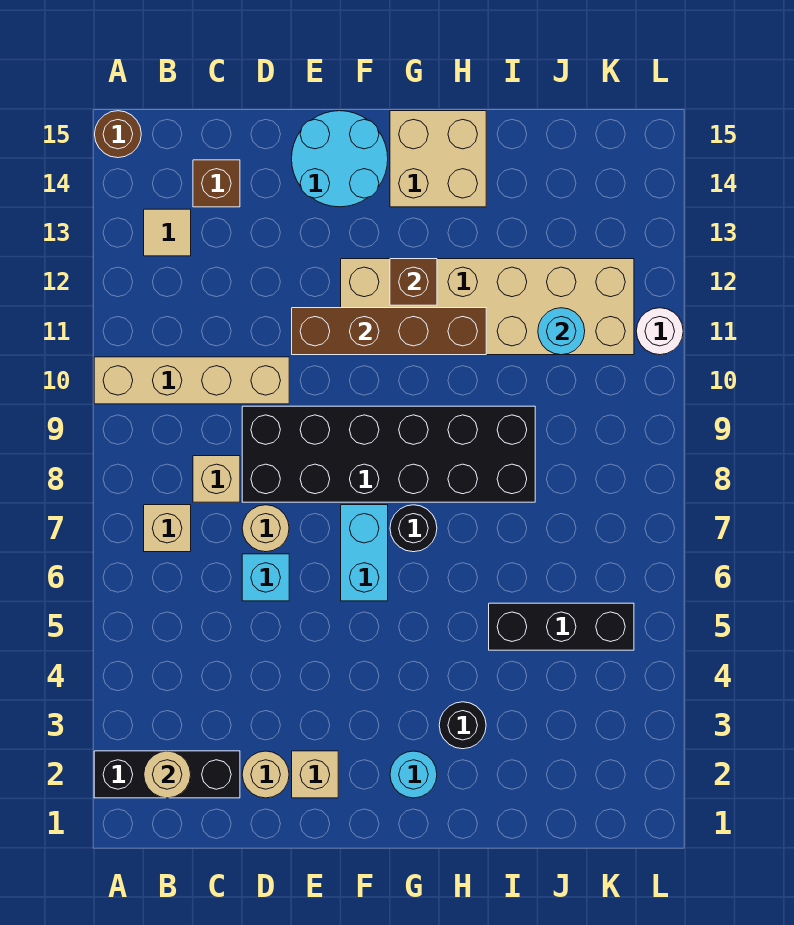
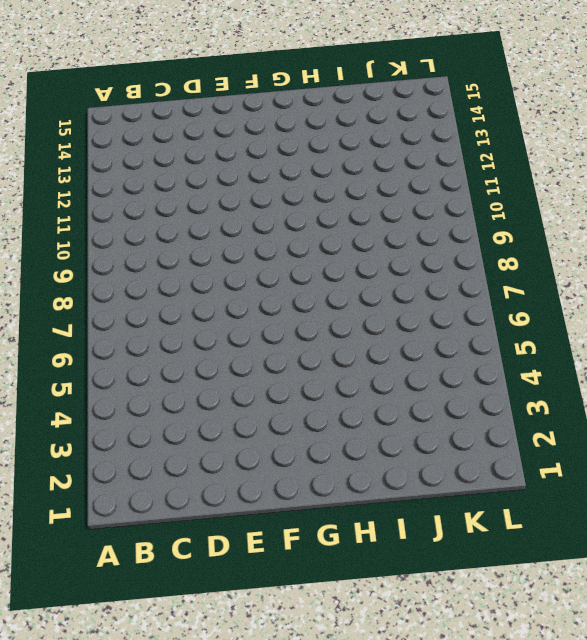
none -> black 1x3 brick [94,751,240,798]
none -> tan 1x4 brick [94,357,289,404]
none -> brown 1x1 round brick [95,111,141,158]

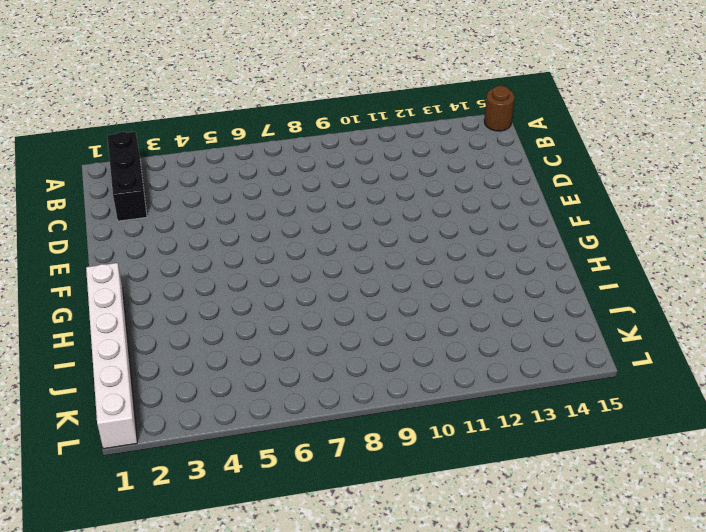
white 1x6 brick [86,263,137,449] -> none
none -> tan 1x4 brick [94,357,289,404]
none -> tan 1x1 brick [144,505,191,552]
none -> tan 1x1 tile [144,209,191,256]

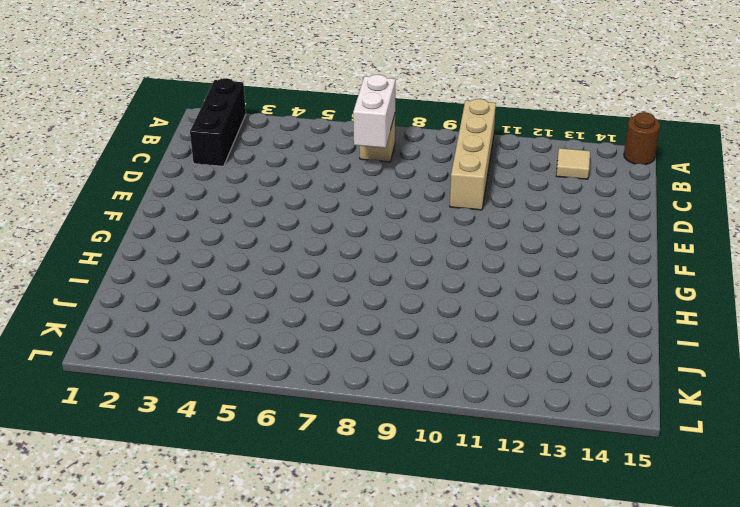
white 1x2 brick [353,75,395,148] -> none
none -> tan 1x1 brick [193,456,240,502]
none -> brown 1x1 brick [193,160,240,207]
none -> tan 1x1 round brick [242,751,289,798]

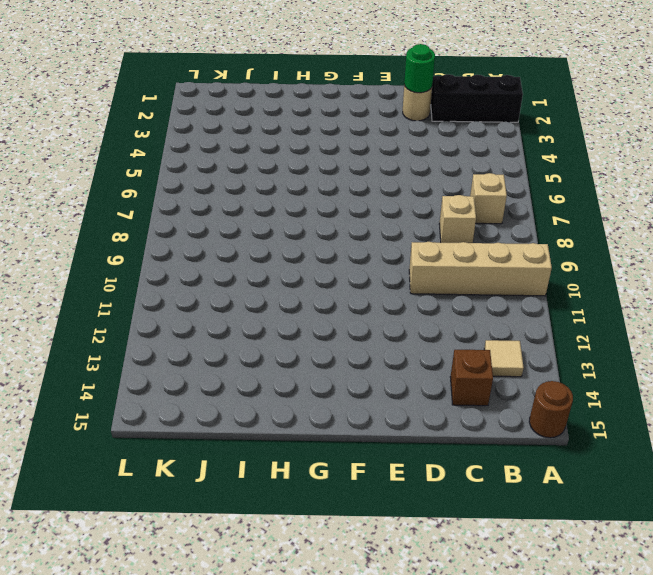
green 1x1 round brick [404,44,435,93] -> none
none -> cyan 1x1 brick [242,554,289,601]
none -> tan 1x1 round brick [242,505,289,552]
none -> black 2x6 brick [242,406,535,502]

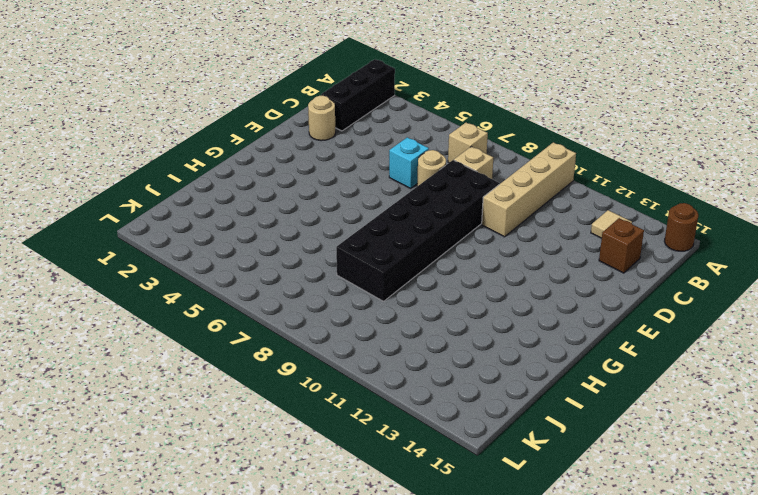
none -> tan 1x1 brick [292,751,338,798]
none -> cyan 2x2 round brick [292,111,388,207]
none -> cyan 1x2 brick [341,505,388,601]

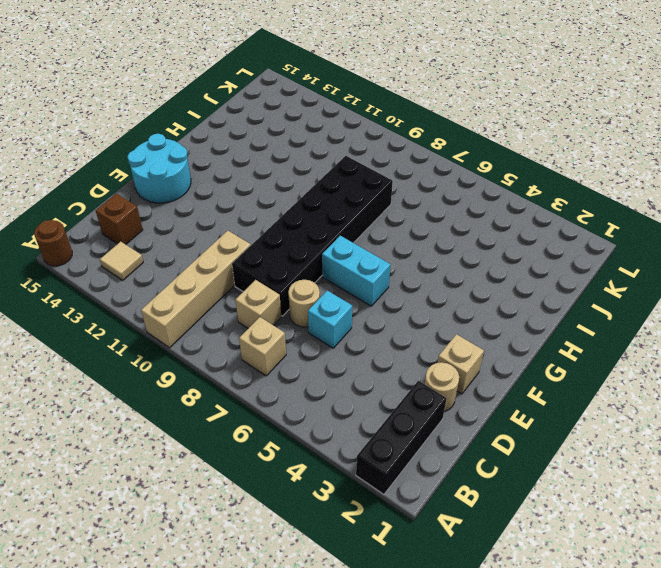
none -> tan 2x6 brick [341,259,634,355]
none -> cyan 1x1 round brick [390,751,437,798]
none -> black 1x1 round brick [390,505,437,552]

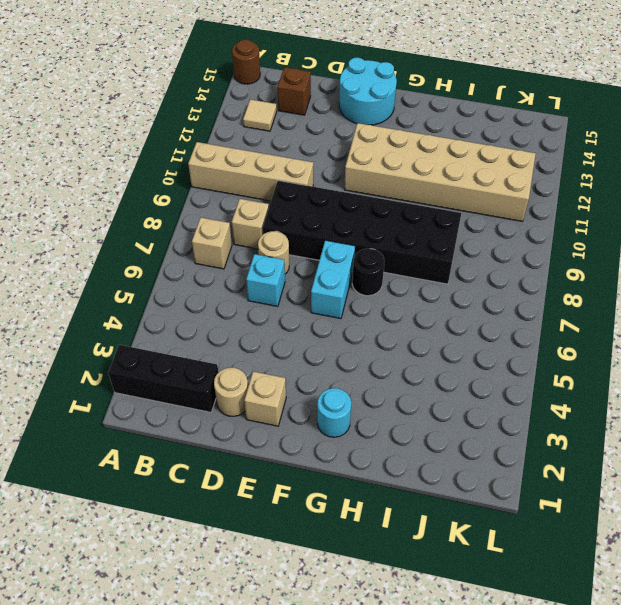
none -> tan 2x2 brick [390,111,486,207]
none -> black 1x1 round brick [439,702,486,749]
none -> black 1x3 brick [489,603,634,650]

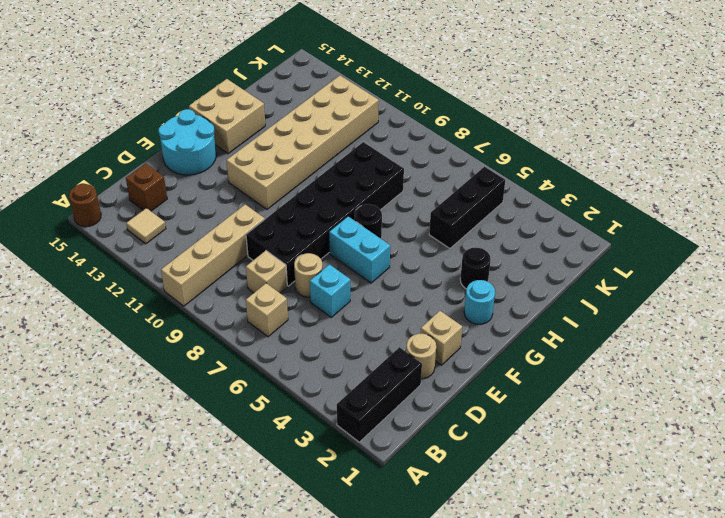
none -> white 1x1 round brick [636,308,683,355]
none -> tan 1x1 round brick [144,751,191,798]
none -> brown 1x4 brick [292,308,486,355]

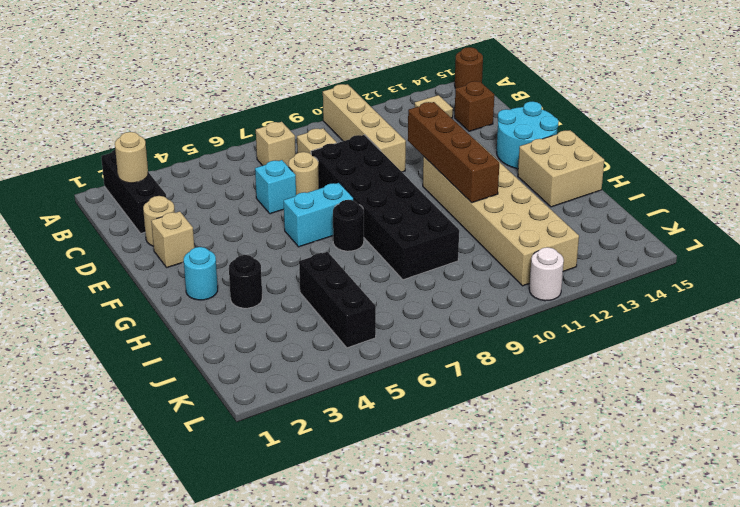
none -> brown 1x1 brick [390,259,437,305]
none -> cyan 1x1 round brick [538,308,585,355]

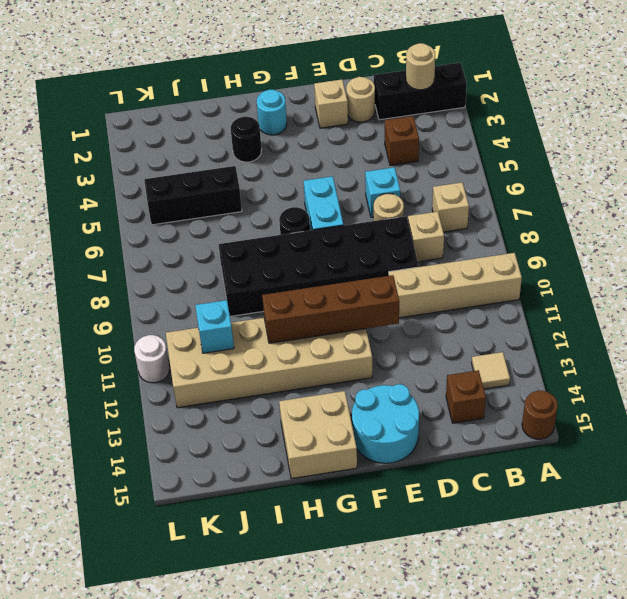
brown 1x1 brick [385,116,419,165] -> brown 1x1 brick moved to [390,259,437,305]
cyan 1x1 brick [195,300,234,353] -> cyan 1x1 round brick [538,308,585,355]

